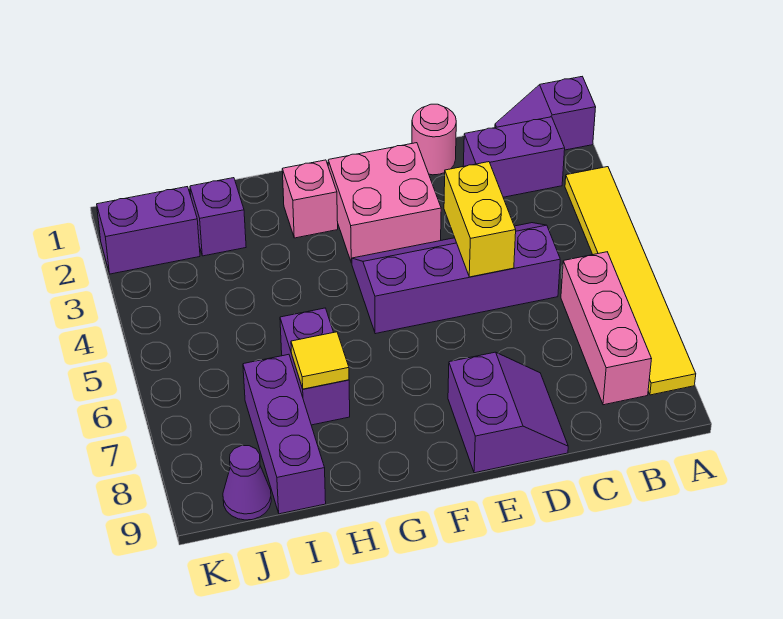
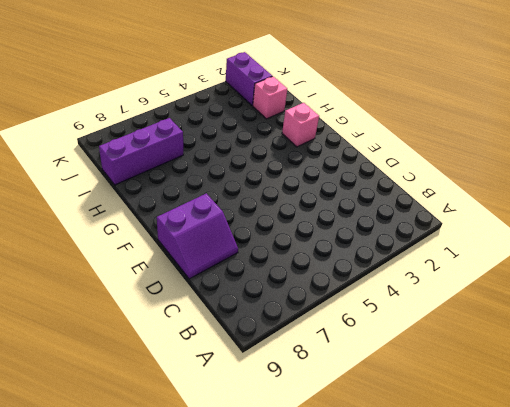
pink 1x1 brick [253,76,287,119] -> purple 1x1 brick [190,178,246,256]
none -> purple 1x2 slope [495,77,596,150]
none -> yellow 1x6 tile [565,167,696,395]
none -> purple 1x2 brick [463,117,565,197]

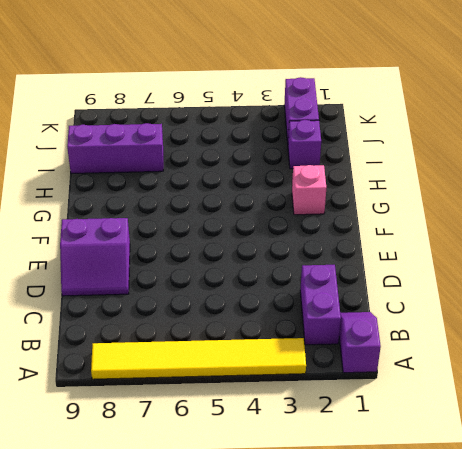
none -> pink 1x3 brick [561,252,651,405]
none -> purple 2x4 slope [352,223,560,334]
none -> pink 1x1 round brick [412,104,456,175]

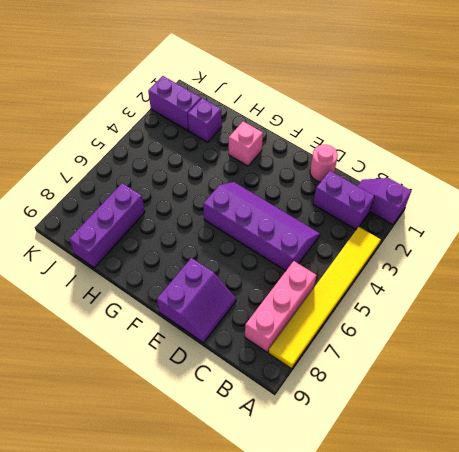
none -> pink 2x2 brick [328,143,441,263]
none -> purple 1x2 brick [280,308,350,425]
none -> purple 1x1 cone [223,446,271,520]

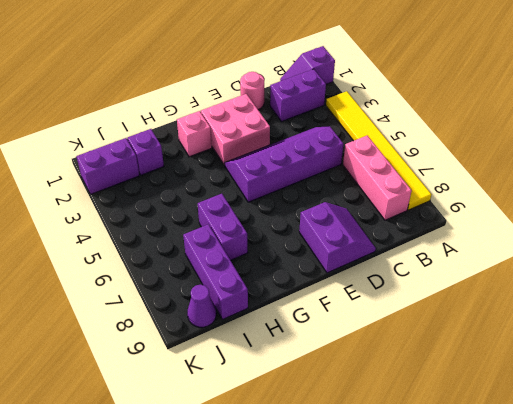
none -> yellow 1x2 brick [444,162,516,277]
none -> yellow 1x1 tile [291,332,349,389]

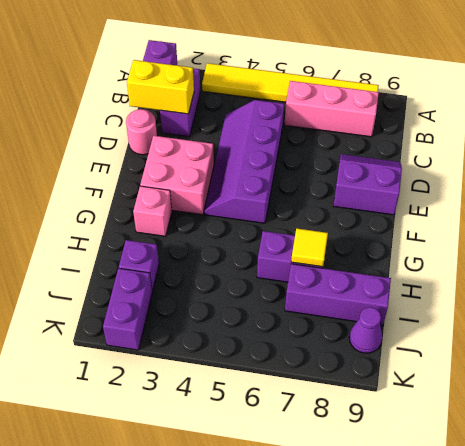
yellow 1x2 brick [127,60,194,114] -> yellow 1x2 brick moved to [444,162,516,277]

